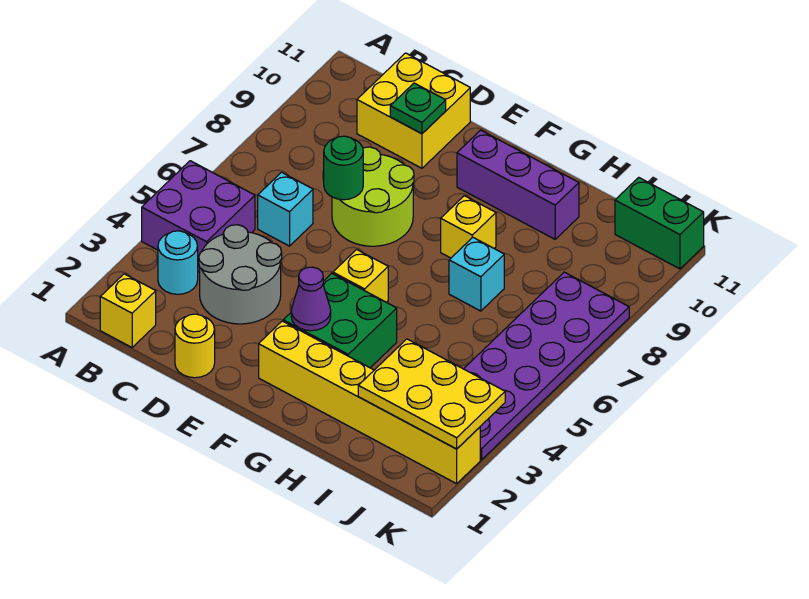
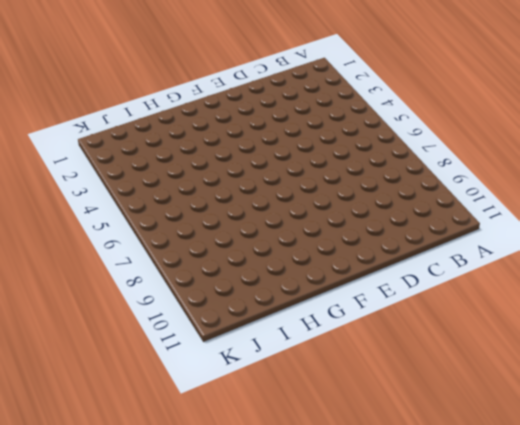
none -> purple 2x2 brick [142,161,255,272]
none -> yellow 1x1 brick [100,274,156,347]
none -> cyan 1x1 round brick [158,231,198,294]

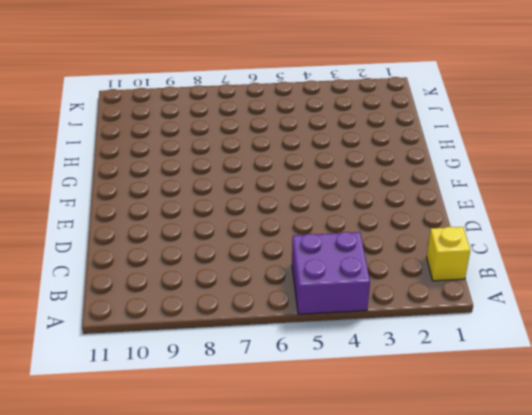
none -> cyan 1x1 round brick [158,231,198,294]
none -> grey 2x2 round brick [199,225,282,324]
none -> cyan 1x1 brick [258,172,313,246]

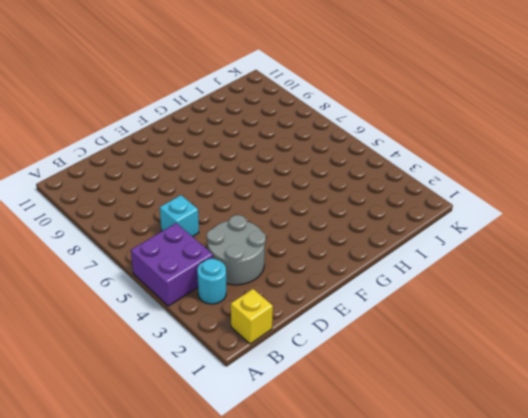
none -> yellow 2x2 brick [357,53,470,168]
none -> yellow 1x1 round brick [175,314,215,378]
none -> lime 2x2 round brick [332,147,414,246]

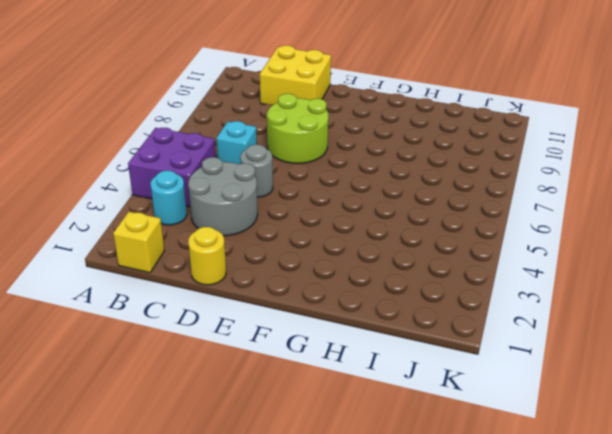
grey 1x1 round brick [240,145,273,197] -> none
none -> yellow 1x6 brick [259,321,480,484]
none -> green 2x2 brick [283,273,397,368]
none -> yellow 1x1 brick [333,250,388,302]

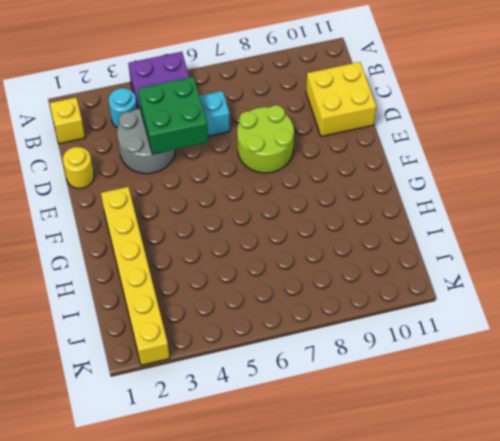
green 2x2 brick [138,77,208,154] -> green 2x2 brick moved to [283,273,397,368]
none -> yellow 1x1 brick [333,250,388,302]
none -> purple 1x3 brick [457,130,579,239]
none -> yellow 1x1 brick [441,196,496,258]

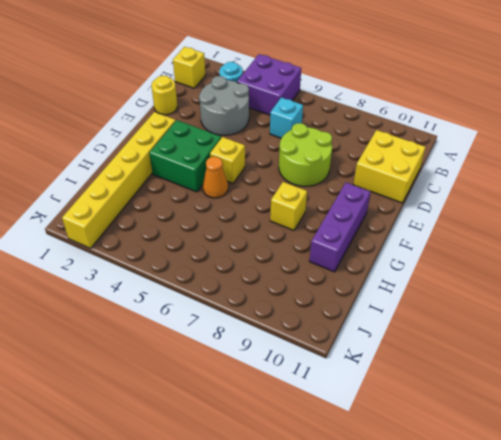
orange 1x1 cone [203,157,228,198] -> none
none -> cyan 1x1 brick [449,237,504,311]
none -> purple 2x6 plate [464,272,629,460]
none -> green 1x2 brick [615,177,704,269]

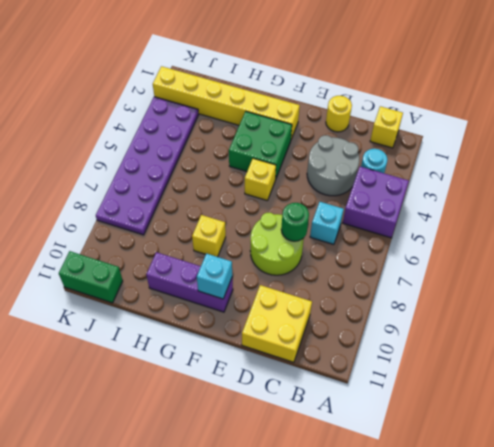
cyan 1x1 brick [197,254,232,299] -> cyan 1x1 brick moved to [449,237,504,311]
none -> green 1x1 plate [390,83,446,134]
none -> purple 1x1 cone [291,267,331,331]
none -> yellow 2x3 plate [358,339,505,449]

